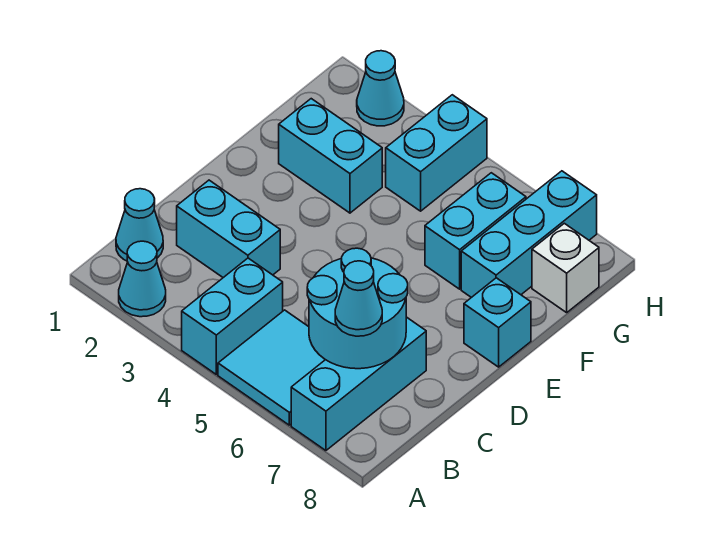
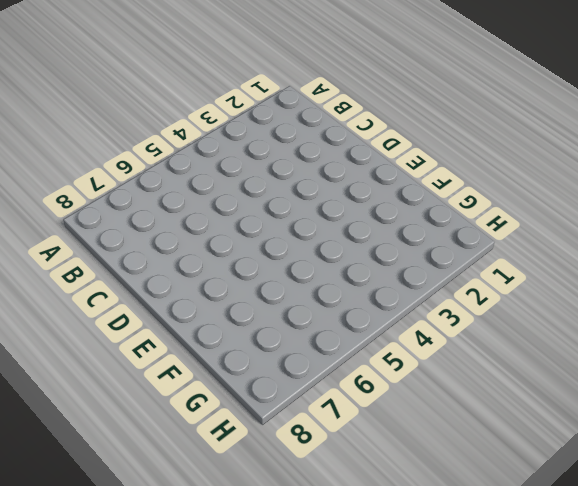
none -> cyan 1x1 cone [119,241,166,317]
none -> cyan 1x2 brick [182,258,283,374]
none -> cyan 2x2 tile [218,310,325,425]

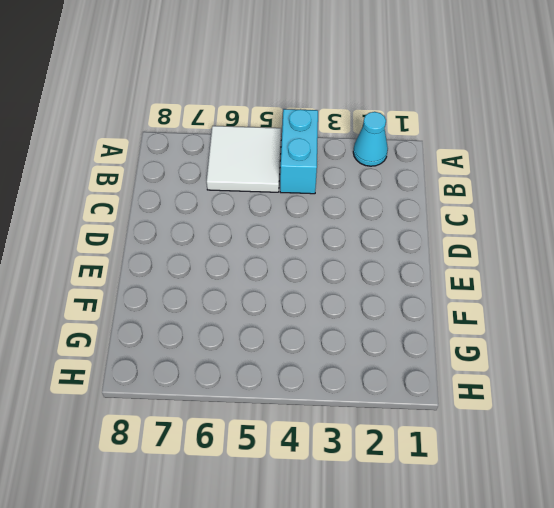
white 2x2 tile [207,126,281,192] -> cyan 2x2 tile [218,310,325,425]
none -> cyan 1x3 brick [291,317,426,451]
none -> cyan 1x1 cone [116,189,163,261]
none -> cyan 1x2 brick [177,180,280,278]

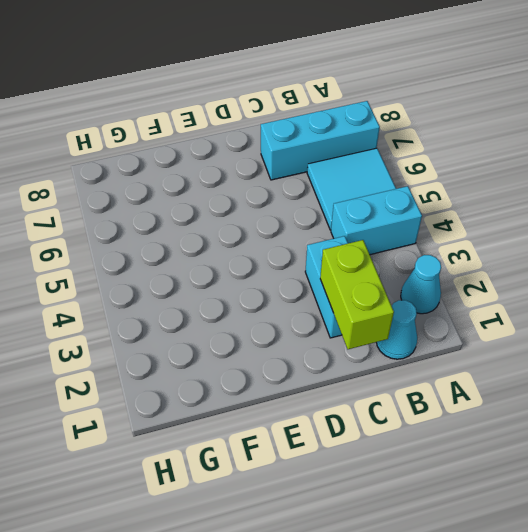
lime 1x2 brick [320,240,394,349] -> none
none -> cyan 1x1 brick [464,278,531,367]
none -> cyan 1x2 brick [279,99,382,213]
none -> cyan 1x2 brick [425,173,526,289]

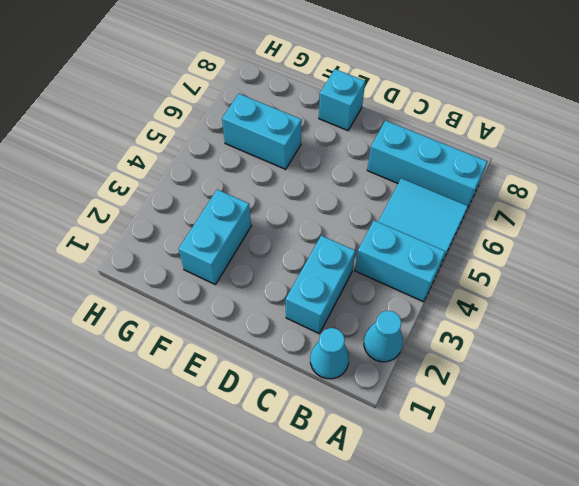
none -> cyan 1x3 brick [461,171,597,298]
none -> cyan 1x2 brick [386,95,487,211]
none -> white 1x1 brick [532,223,599,313]

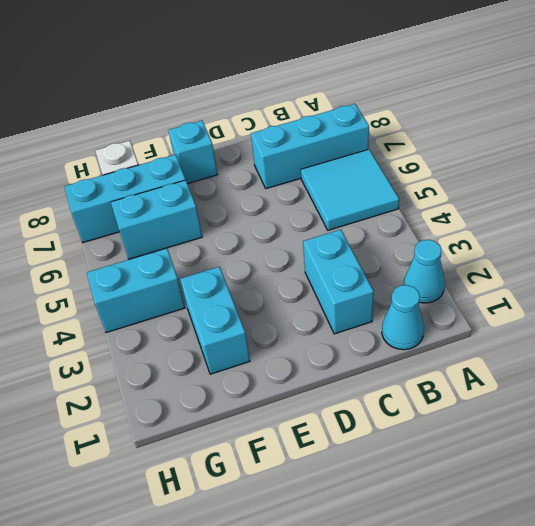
none -> cyan 1x2 brick [182,258,283,374]
none -> cyan 1x1 cone [357,51,404,126]
none -> cyan 2x2 round brick [307,248,408,369]

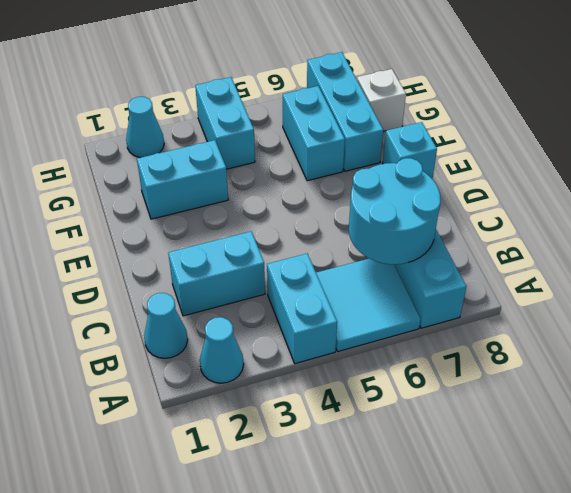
none -> cyan 1x1 cone [335,261,382,336]

